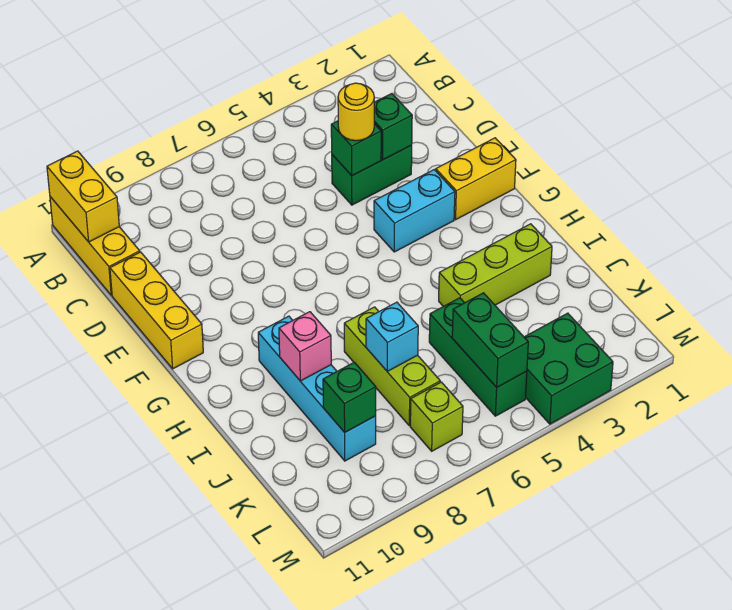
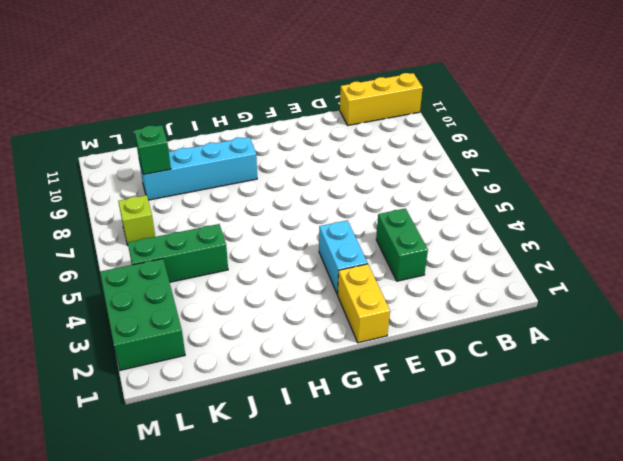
green 2x3 brick [100,259,185,370] -> green 2x2 brick [524,313,613,424]
none -> yellow 1x3 brick [110,252,203,369]
none -> lime 1x3 brick [439,224,552,306]
none -> lime 1x3 brick [344,307,440,426]

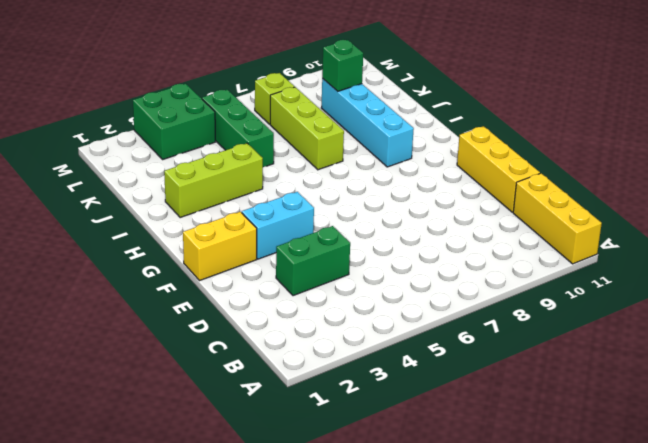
none -> yellow 1x2 brick [47,151,119,242]
none -> green 1x1 brick [374,94,412,160]
none -> green 1x1 brick [331,121,381,176]

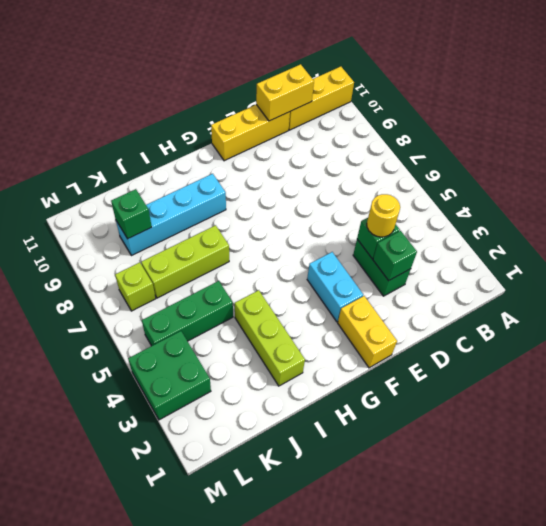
yellow 1x2 brick [256,64,314,121] -> yellow 1x2 brick moved to [47,151,119,242]
none -> pink 1x1 brick [279,312,331,381]
none -> cyan 1x1 brick [366,302,418,371]
none -> green 1x2 brick [452,293,528,387]

